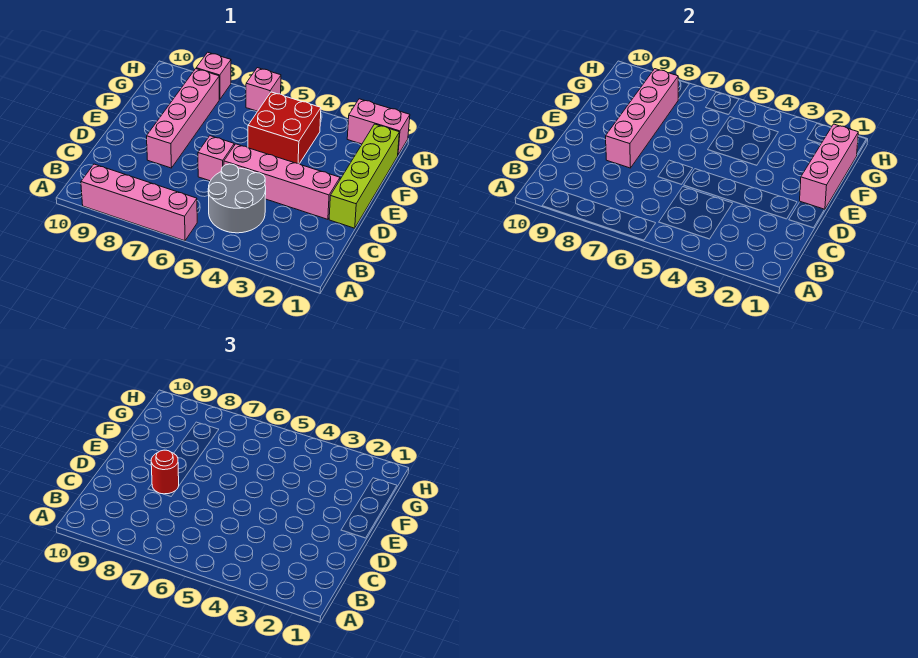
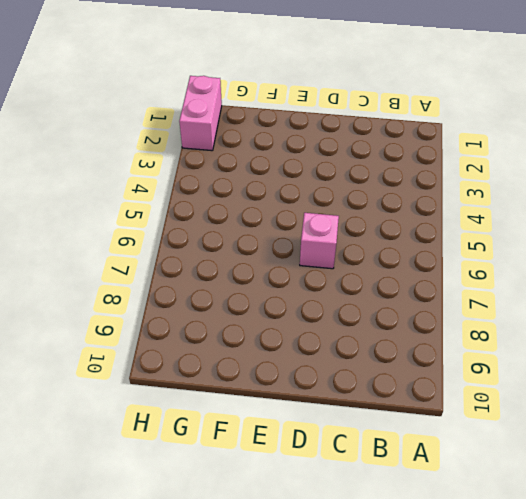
none -> pink 1x4 brick [81,164,197,241]
none -> grey 2x2 round brick [208,164,266,233]
none -> lime 1x4 brick [329,124,399,228]

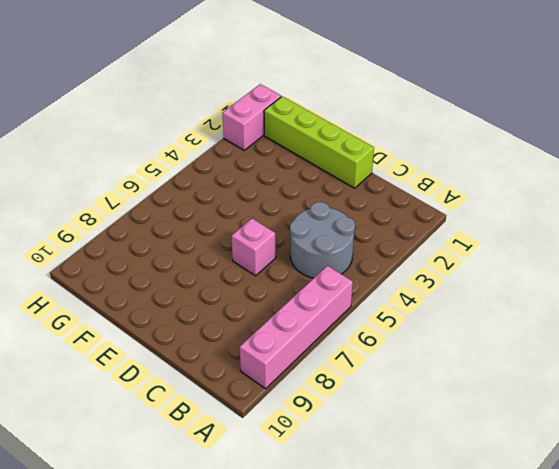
none -> pink 1x4 brick [224,144,340,219]
none -> pink 1x4 brick [147,69,219,168]
none -> red 2x2 brick [248,92,321,164]

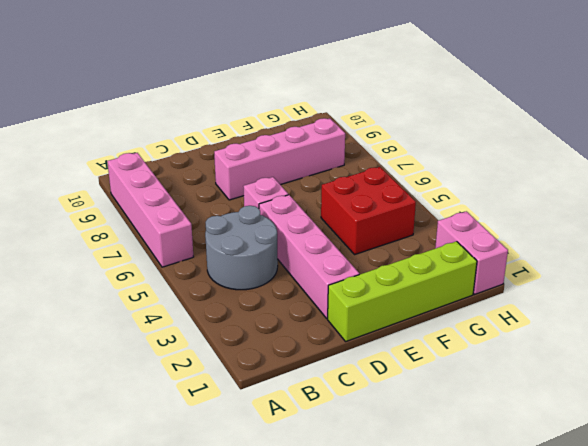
none -> pink 1x1 brick [246,68,281,111]
none -> pink 1x1 brick [196,52,231,99]
none -> pink 1x4 brick [606,69,678,168]

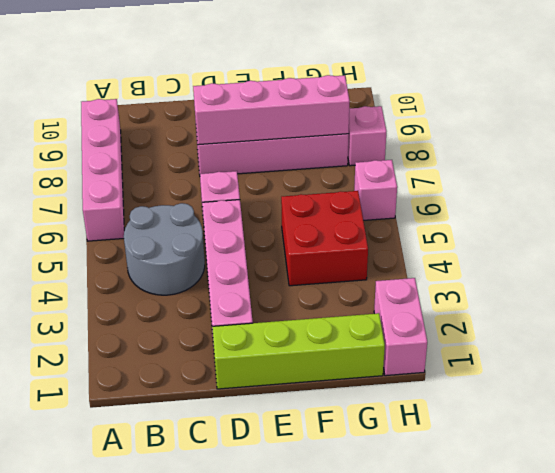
none -> pink 1x3 brick [800,124,858,210]
none -> red 1x1 round brick [151,450,179,494]

